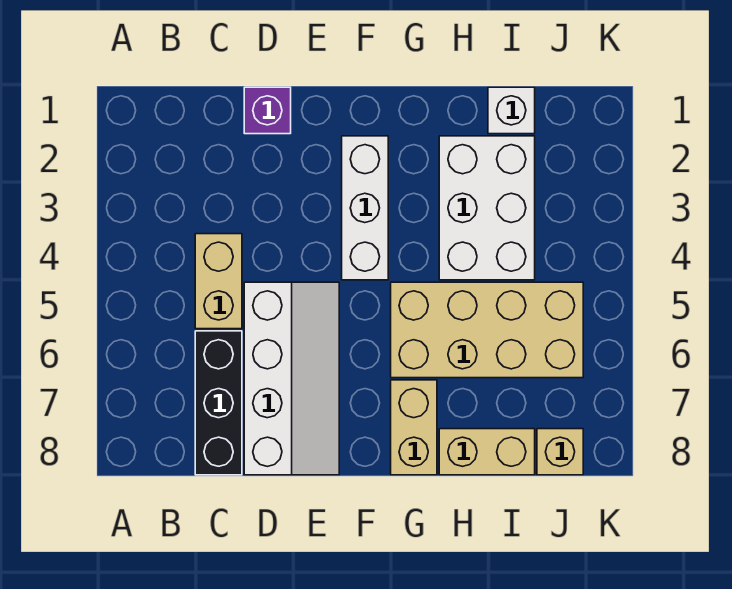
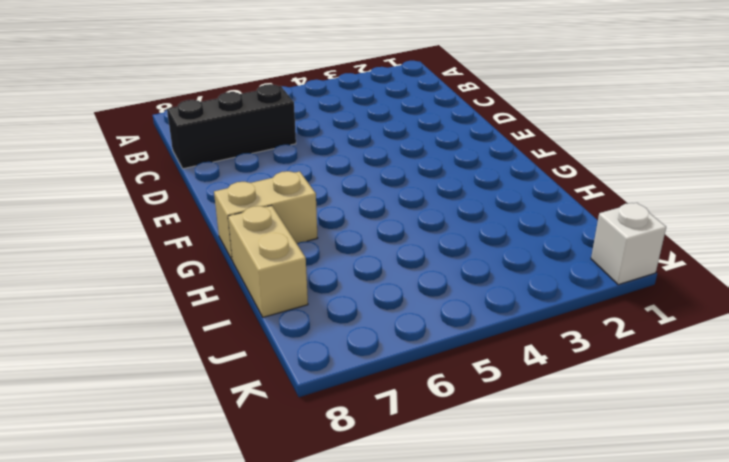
white 1x1 brick [591,203,666,285] -> white 1x1 brick moved to [488,87,535,134]
none -> tan 1x2 brick [195,234,242,329]
none -> purple 1x1 brick [244,87,291,134]

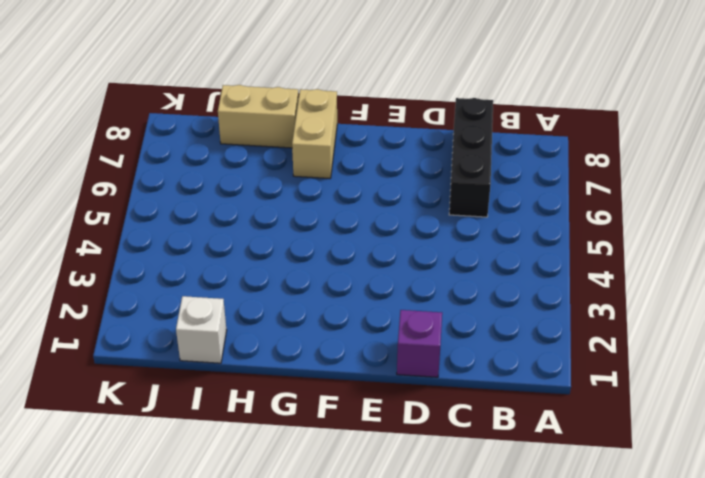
none -> tan 1x2 brick [195,234,242,329]
none -> white 2x4 slope [244,282,339,475]

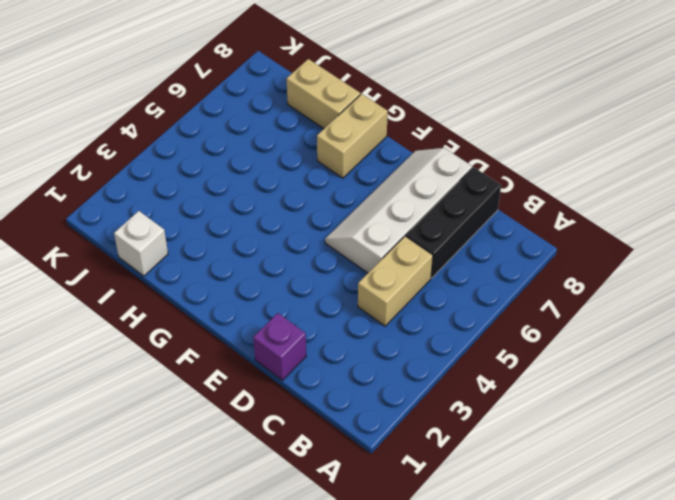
none -> white 1x3 brick [342,136,388,280]
none -> tan 2x4 brick [391,282,583,378]

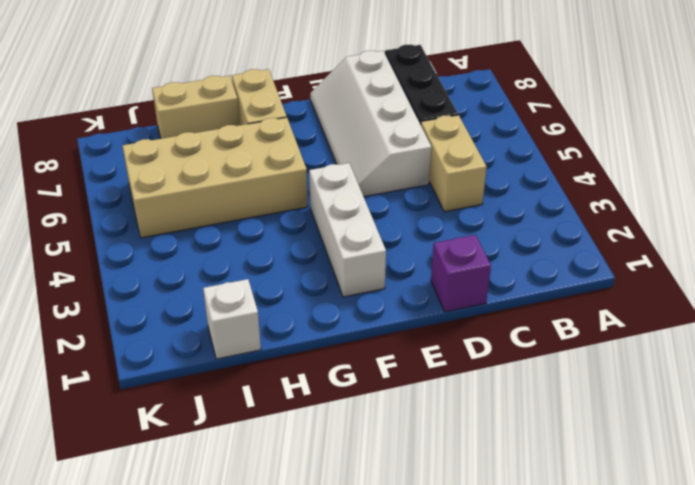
none -> white 2x3 brick [439,136,535,280]
none -> tan 1x1 brick [537,429,583,475]

